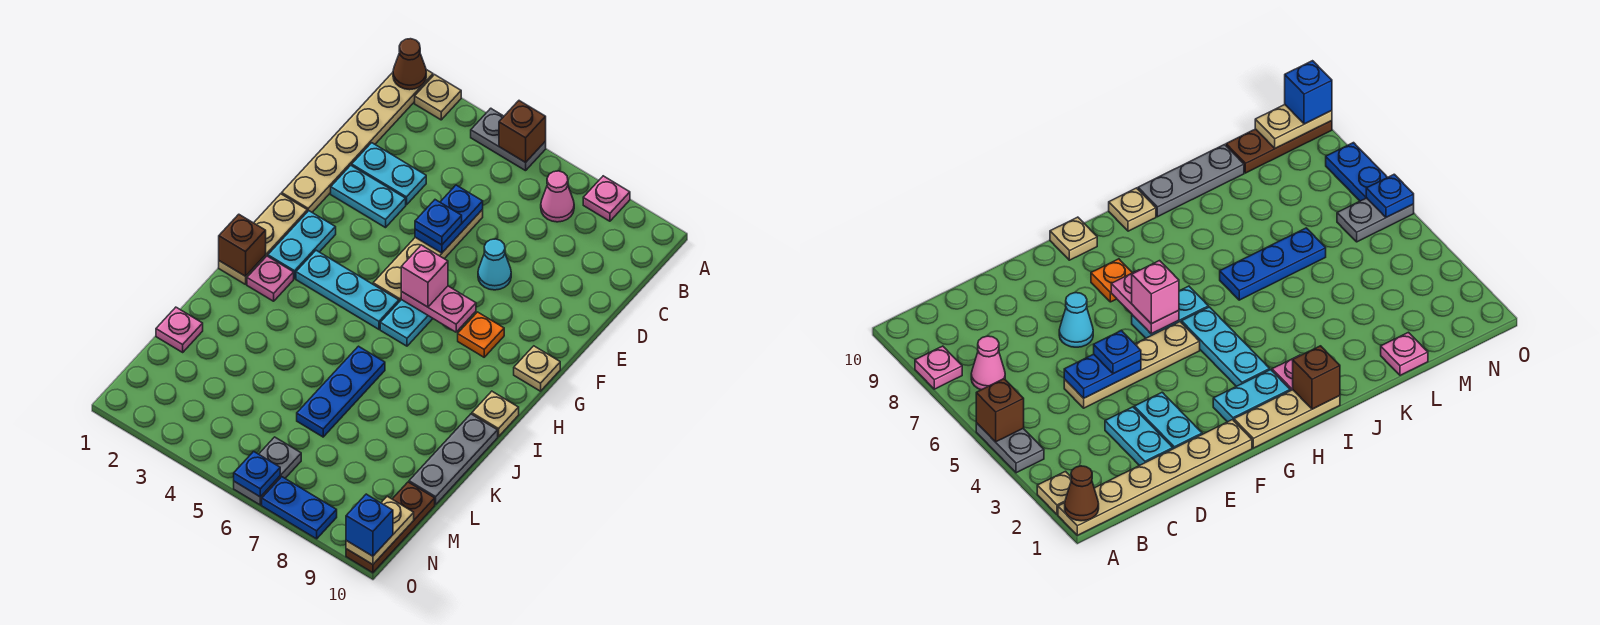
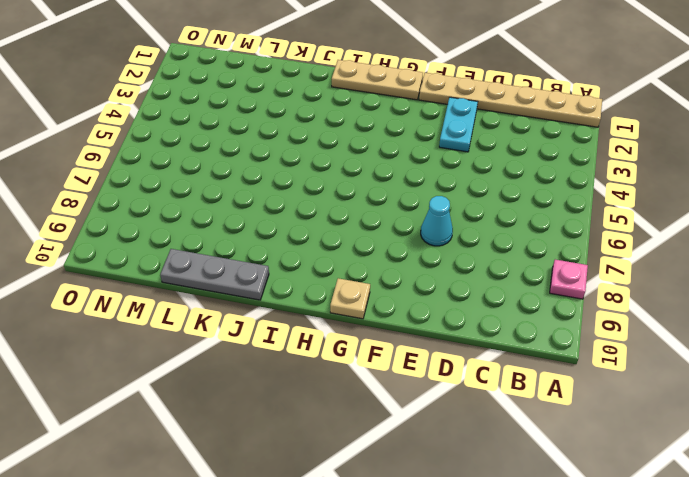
none -> tan 1x1 plate [415,75,461,120]
none -> grey 1x2 plate [471,108,546,171]
none -> pink 1x1 cone [541,171,574,222]
none -> cyan 1x2 plate [352,143,426,205]

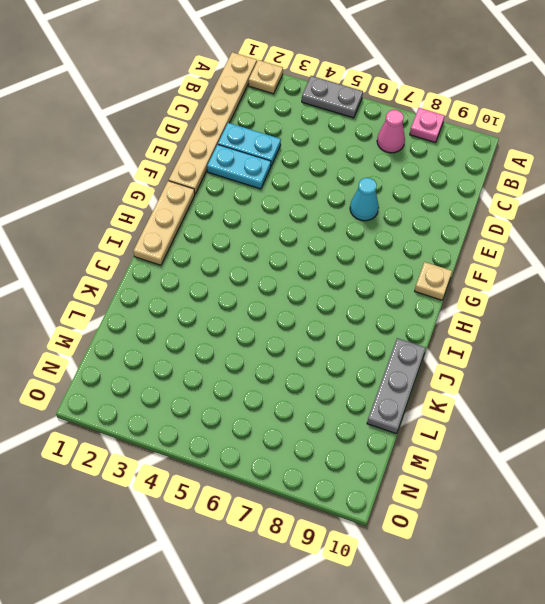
none -> tan 1x4 plate [373,210,483,302]
none -> cyan 1x2 plate [268,211,336,279]
none -> cyan 1x2 plate [380,300,433,346]
none -> orange 1x1 plate [458,312,504,357]

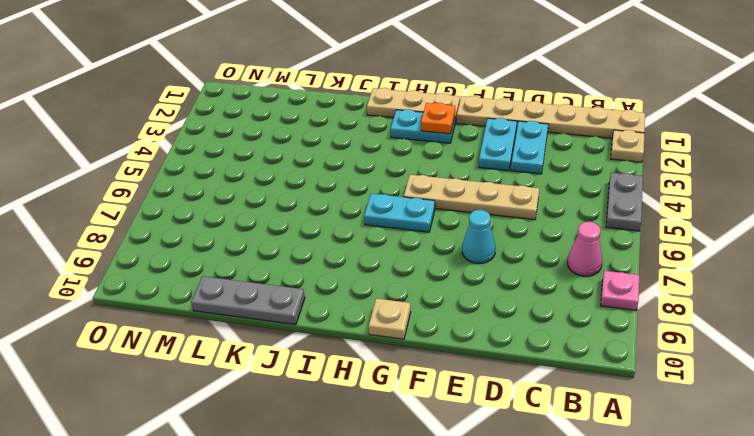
orange 1x1 plate [421,103,455,134] -> orange 1x1 plate moved to [458,312,504,357]
none -> cyan 1x3 plate [296,250,399,329]
none -> pink 1x1 plate [247,256,294,301]
none -> tan 1x1 plate [472,391,519,437]
none -> blue 1x3 plate [297,346,385,437]

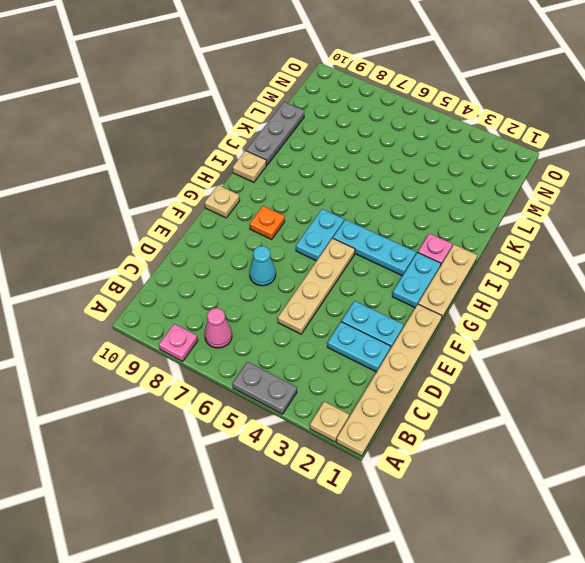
none -> blue 1x3 plate [297,346,385,437]
none -> pink 1x1 plate [156,307,203,352]
none -> brown 1x3 plate [346,482,435,573]
none -> grey 1x2 plate [234,437,301,505]

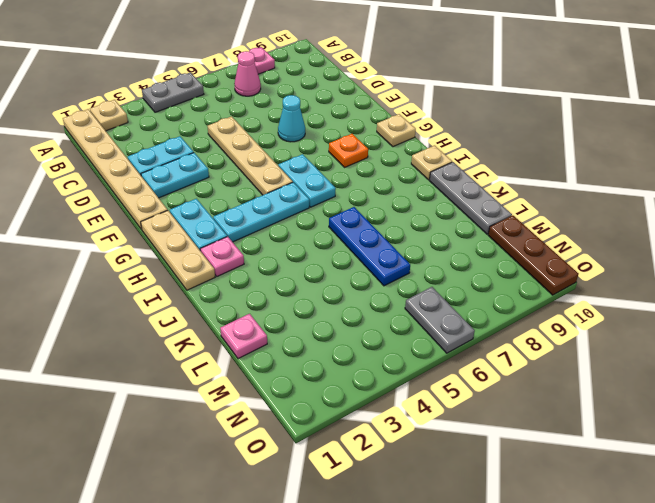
none -> blue 1x2 plate [262,477,337,539]
none -> brown 1x1 cone [393,39,426,90]
none -> brown 1x1 brick [499,101,546,162]
none -> blue 1x2 plate [415,185,483,253]

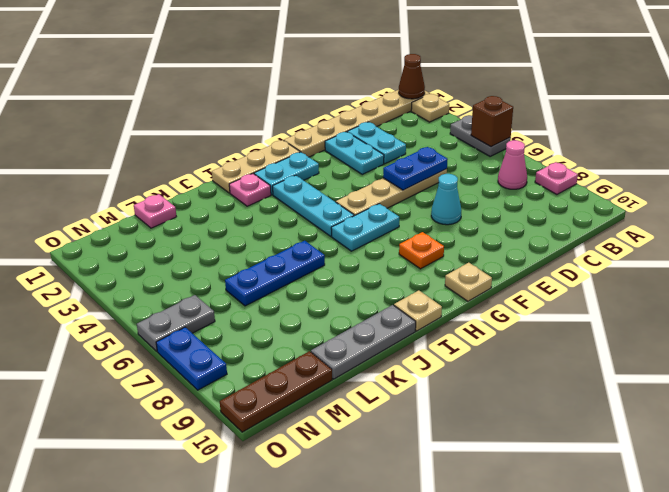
none -> pink 1x2 plate [401,286,476,332]
none -> brown 1x1 brick [219,214,266,276]
none -> tan 1x2 plate [346,496,414,565]
none -> blue 1x1 plate [234,451,280,497]

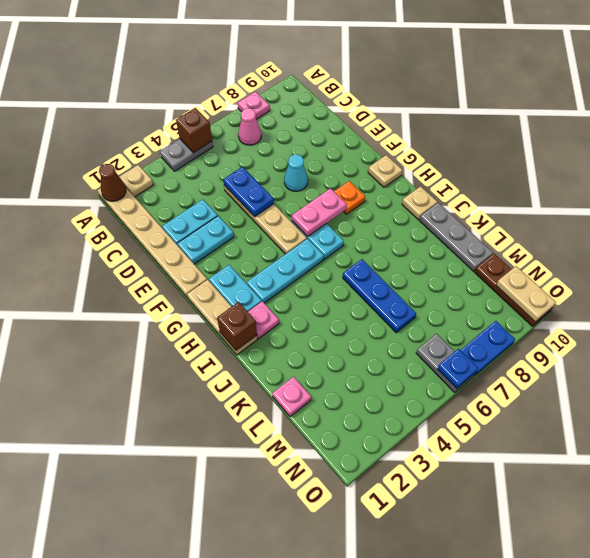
none -> blue 1x1 plate [415,200,462,245]
none -> pink 1x1 brick [401,245,448,307]
none -> blue 1x1 brick [346,494,393,556]

